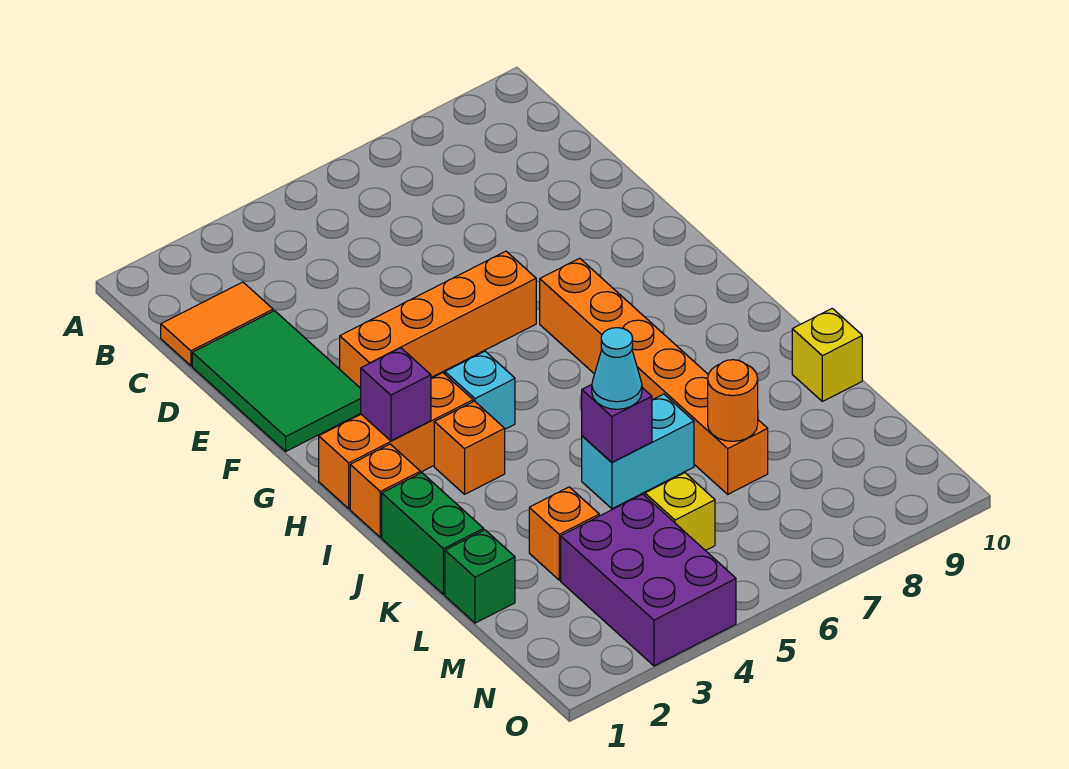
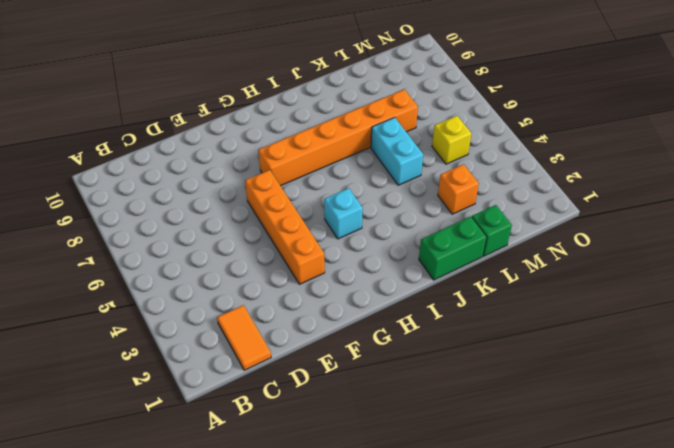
none -> green 2x3 tile [192,311,361,451]
none -> orange 1x3 brick [319,373,473,509]
none -> orange 1x1 brick [350,444,420,537]

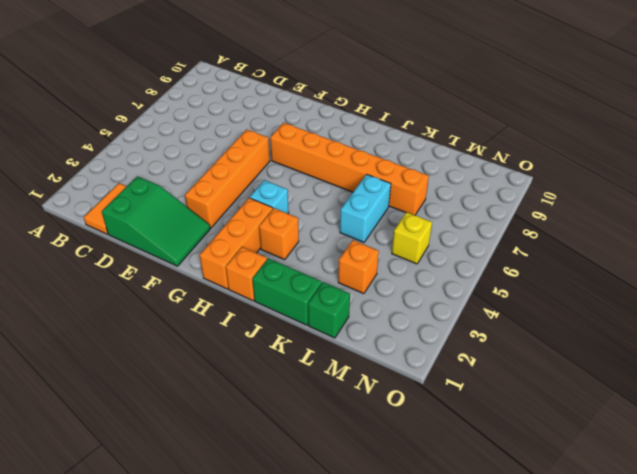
green 2x3 slope [102,176,210,266] -> green 2x3 tile [192,311,361,451]
none -> yellow 1x1 brick [792,308,862,401]
none -> purple 2x3 brick [561,494,736,666]
none -> purple 1x1 brick [361,348,431,441]

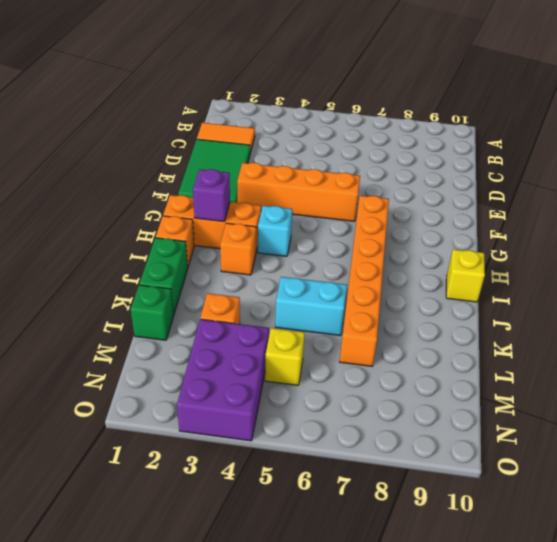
yellow 1x1 brick [446,249,485,302] -> yellow 1x1 brick moved to [792,308,862,401]
none -> purple 1x1 brick [582,385,652,462]
none -> orange 1x1 round brick [708,360,758,441]
none -> cyan 1x1 cone [592,328,642,409]

